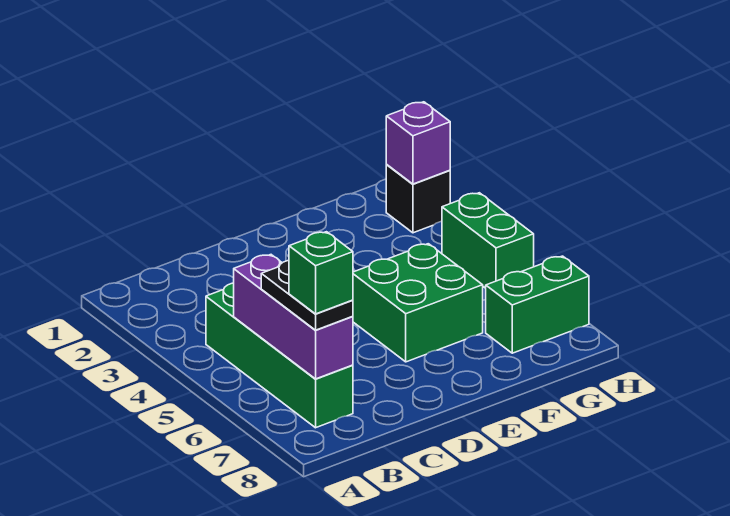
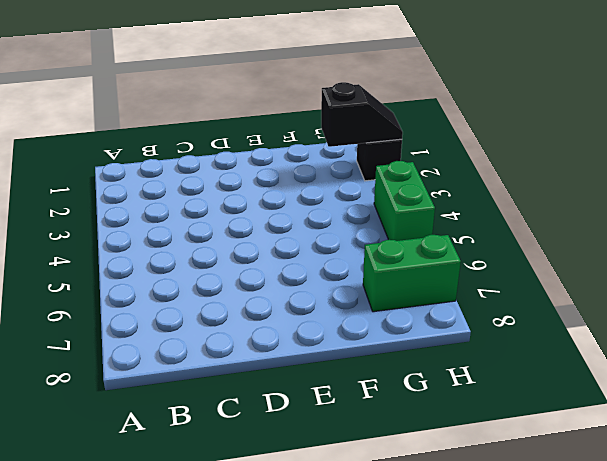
black 1x2 slope [321,82,403,147] -> purple 1x1 brick [386,102,450,184]
none -> green 1x4 brick [206,283,353,428]
none -> green 2x2 brick [353,244,483,362]

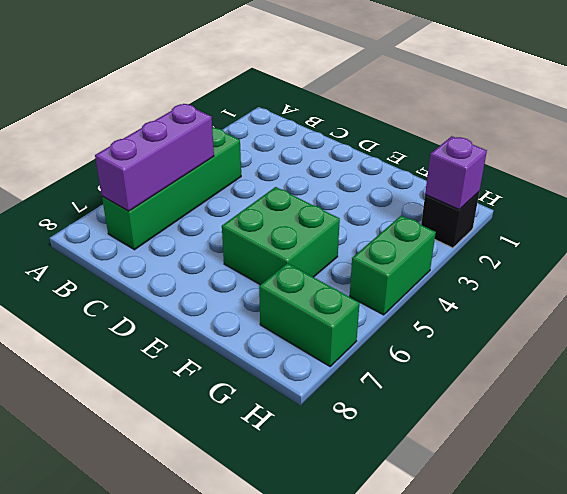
none -> black 1x2 plate [261,261,353,330]
none -> green 1x1 brick [289,232,353,314]

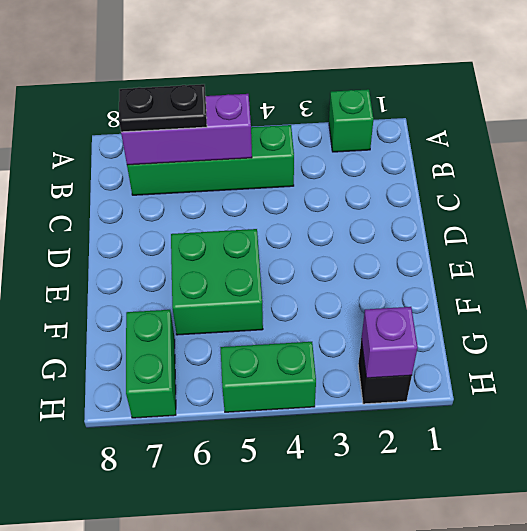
green 1x1 brick [329,89,373,152] -> green 1x1 brick moved to [289,232,353,314]

